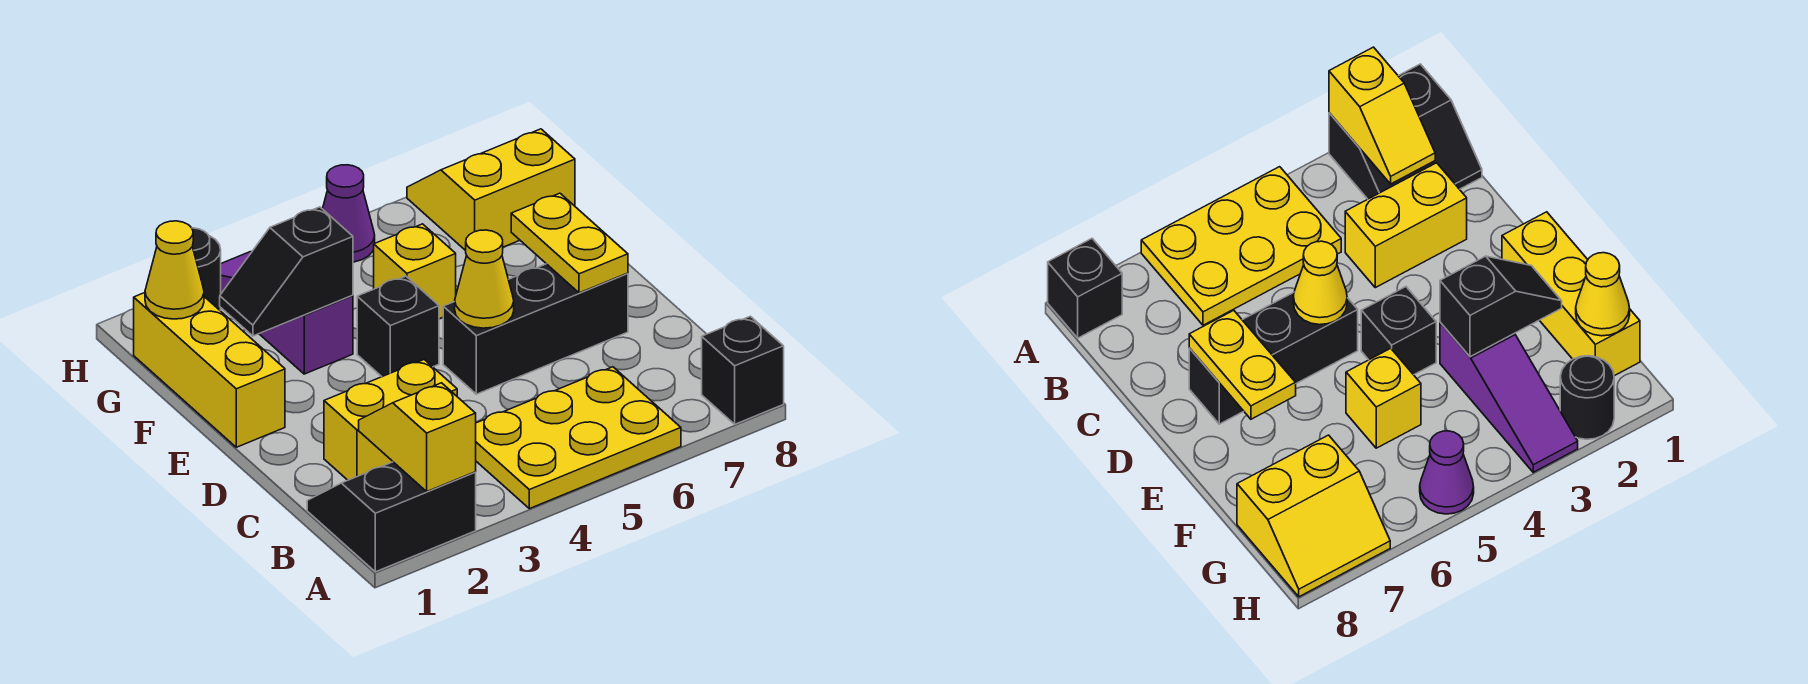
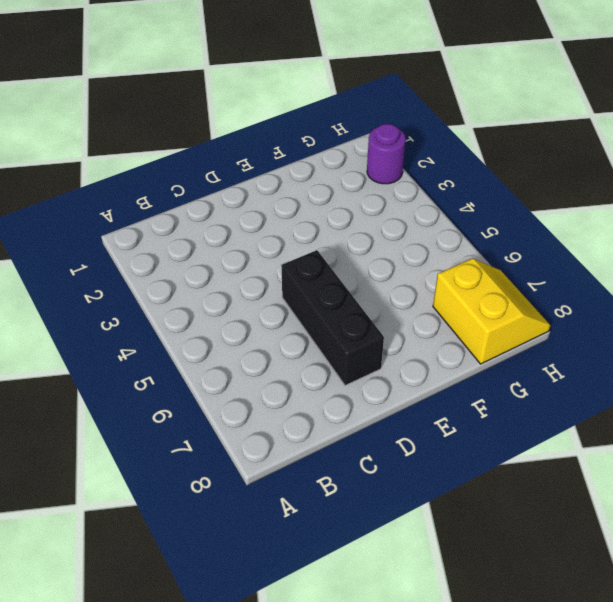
purple 1x1 round brick [367,124,406,184] -> black 1x1 round brick [192,228,221,310]
none -> black 2x2 slope [307,462,476,572]
none -> yellow 2x3 plate [476,367,681,509]
none -> black 1x1 brick [702,316,784,424]

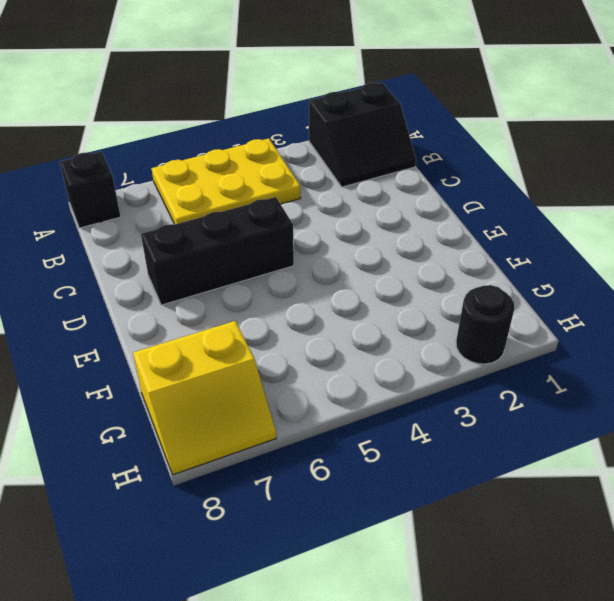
none -> yellow 1x2 brick [324,360,457,480]
none -> yellow 1x3 brick [134,293,285,447]
none -> black 1x1 brick [357,276,439,377]

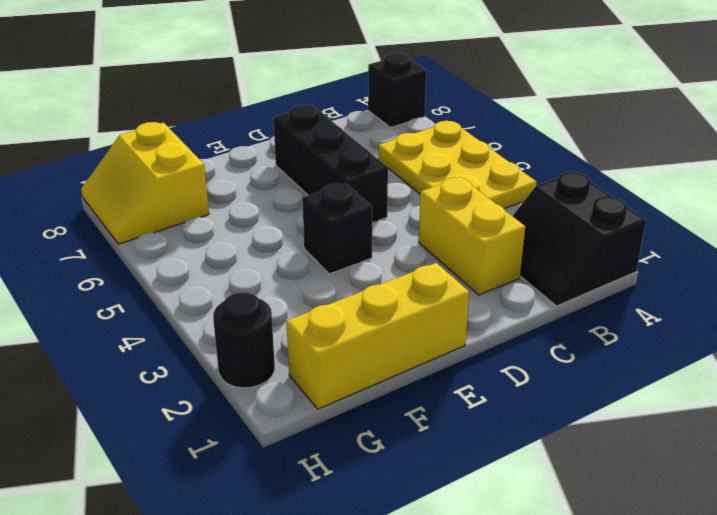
none -> purple 1x3 slope [221,252,353,374]
none -> yellow 1x1 brick [374,224,456,319]
none -> purple 1x1 cone [323,165,375,262]

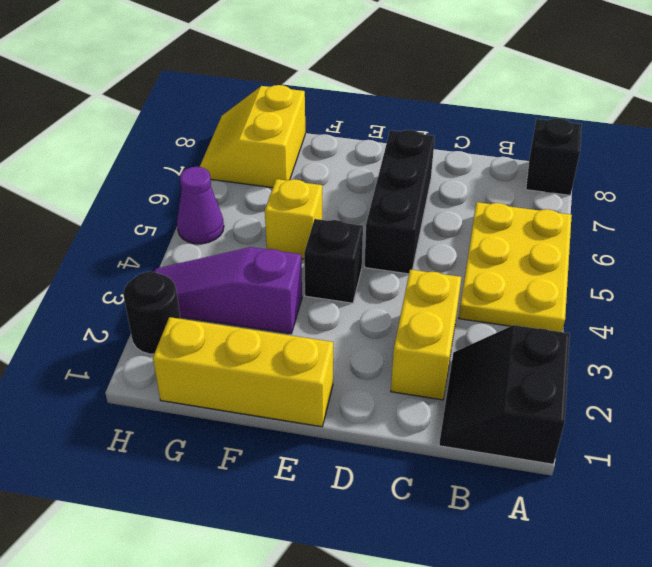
none -> yellow 1x2 slope [359,383,476,491]
none -> yellow 1x1 cone [455,230,514,328]
none -> yellow 1x2 plate [511,193,628,293]

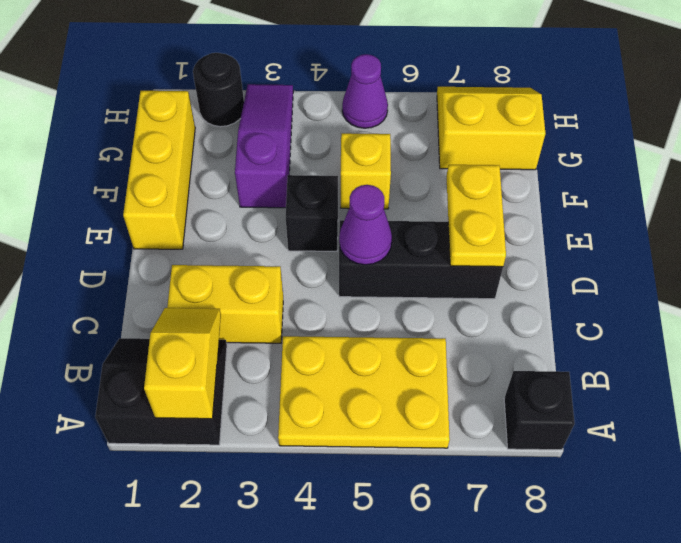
purple 1x1 cone [339,185,392,265] -> yellow 1x1 cone [455,230,514,328]
none -> black 1x2 slope [220,207,353,336]
none -> yellow 1x1 cone [145,221,204,319]

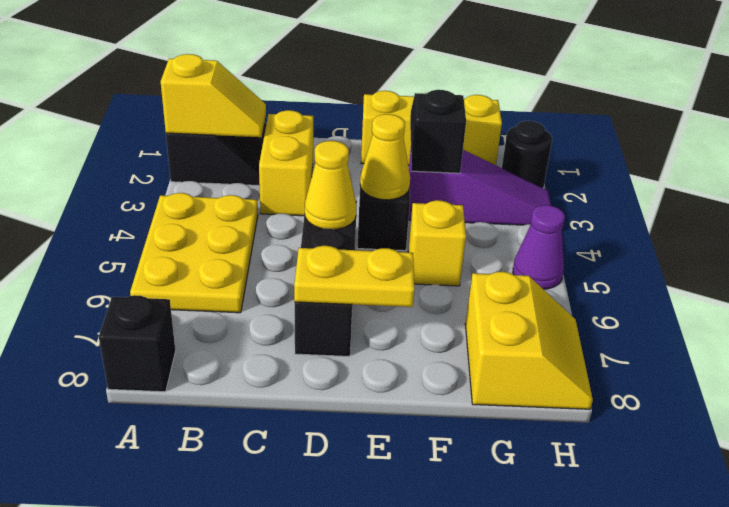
yellow 1x1 cone [360,114,410,200] -> yellow 1x1 cone moved to [145,221,204,319]

